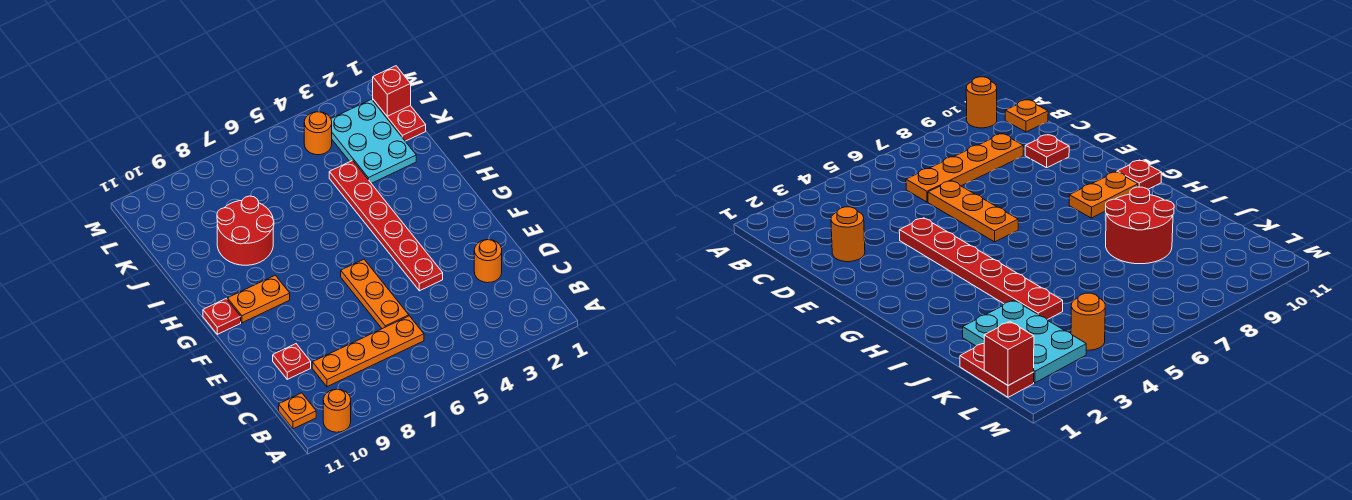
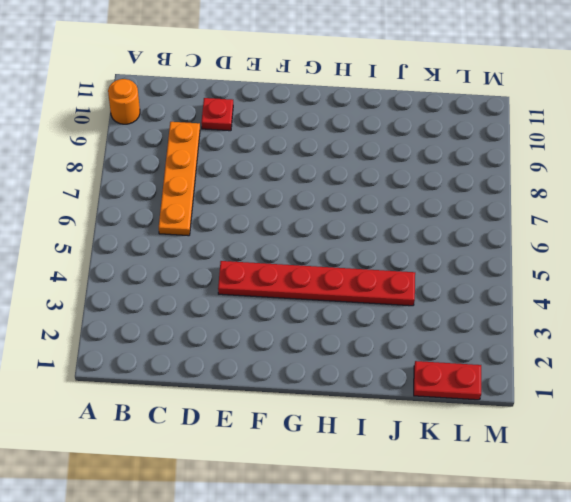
none -> orange 1x1 plate [279,393,316,429]
none -> orange 1x1 round brick [474,240,502,283]
none -> orange 1x3 plate [341,259,409,329]

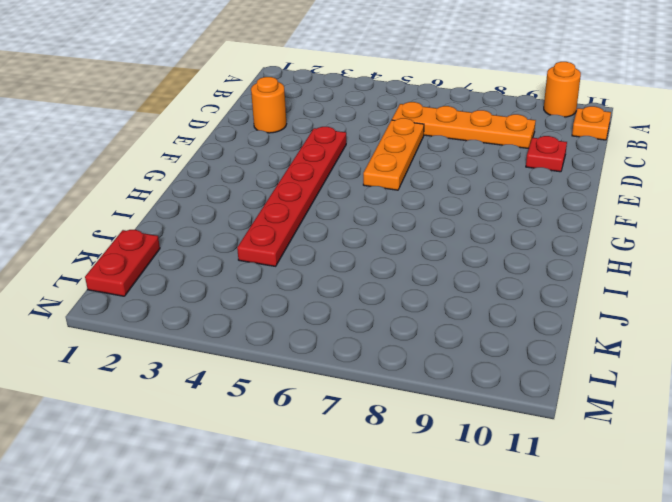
none -> orange 1x2 plate [227,275,290,323]
none -> red 1x1 plate [203,299,241,334]
none -> red 2x2 round brick [217,196,274,265]

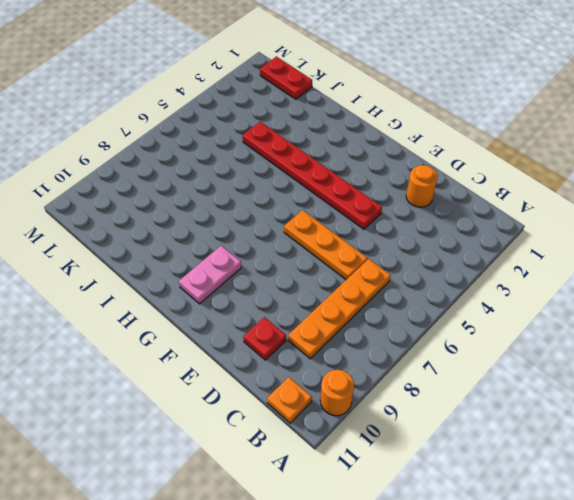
pink 1x2 plate [179,246,241,304] -> orange 1x2 plate [227,275,290,323]
none -> red 1x1 plate [203,299,241,334]
none -> red 2x2 round brick [217,196,274,265]
none -> cyan 2x3 plate [331,99,416,183]

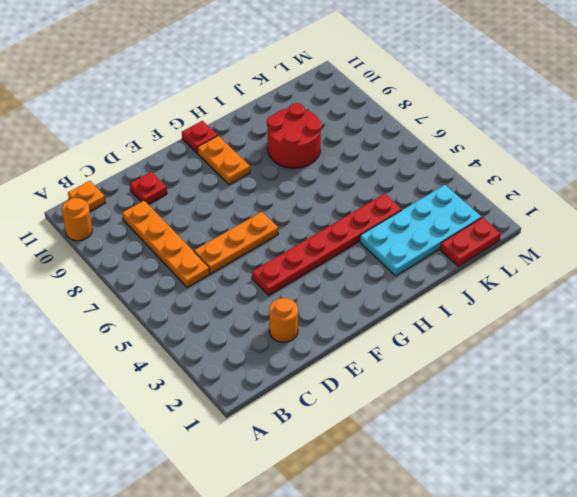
cyan 2x4 plate [360,185,481,276] -> cyan 2x3 plate [331,99,416,183]
none -> orange 1x1 round brick [304,112,332,155]
none -> red 1x1 brick [373,66,411,116]

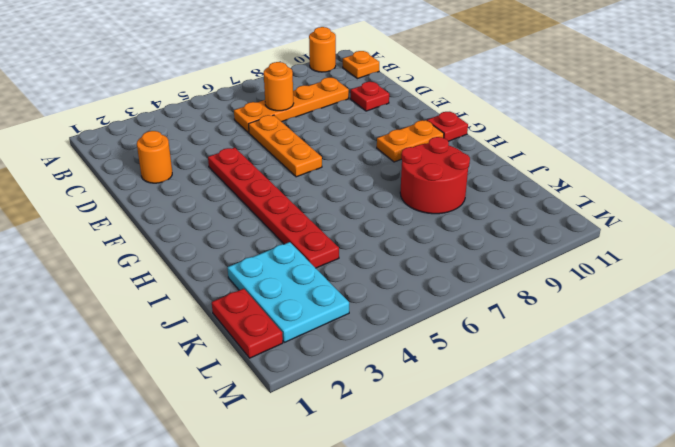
orange 1x1 round brick [264,62,294,111] -> orange 1x1 round brick moved to [304,112,332,155]
none -> red 1x1 brick [373,66,411,116]

